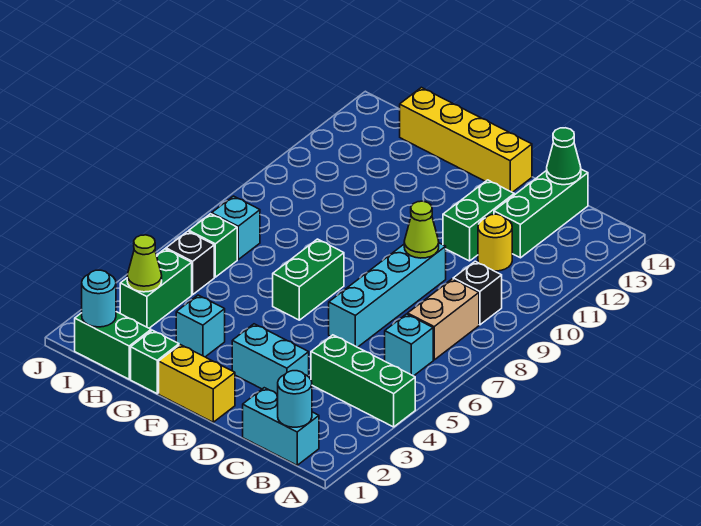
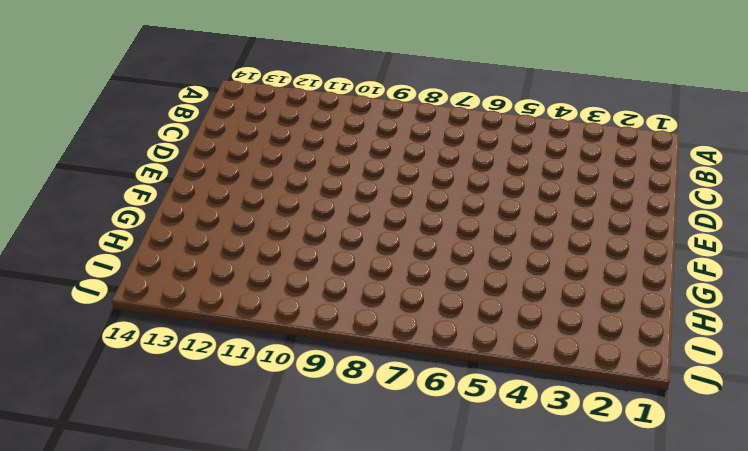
none -> green 1x3 brick [311,335,415,427]
none -> cyan 1x2 brick [243,388,319,465]
none -> cyan 1x1 brick [385,314,433,376]

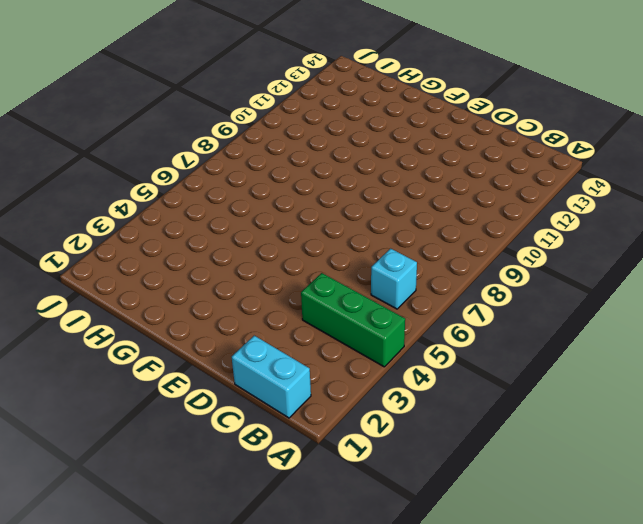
none -> tan 1x2 brick [408,279,479,360]
none -> black 1x1 brick [453,261,502,325]
none -> yellow 1x1 round brick [478,214,512,271]

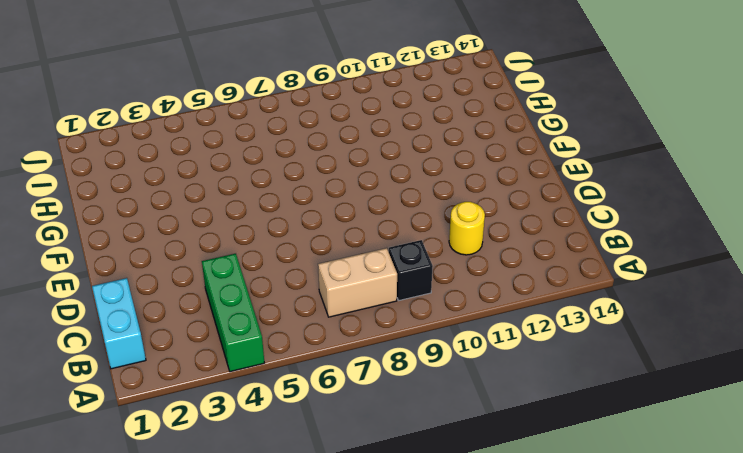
none -> cyan 1x1 brick [385,314,433,376]
none -> green 1x3 brick [494,169,588,258]
none -> cyan 1x2 brick [232,324,309,394]

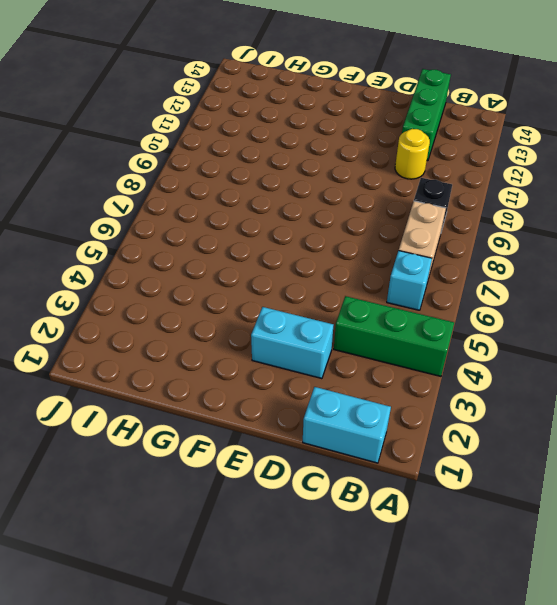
none -> cyan 1x4 brick [329,243,446,347]
none -> green 1x2 brick [443,180,514,261]
none -> yellow 1x2 brick [159,345,235,422]

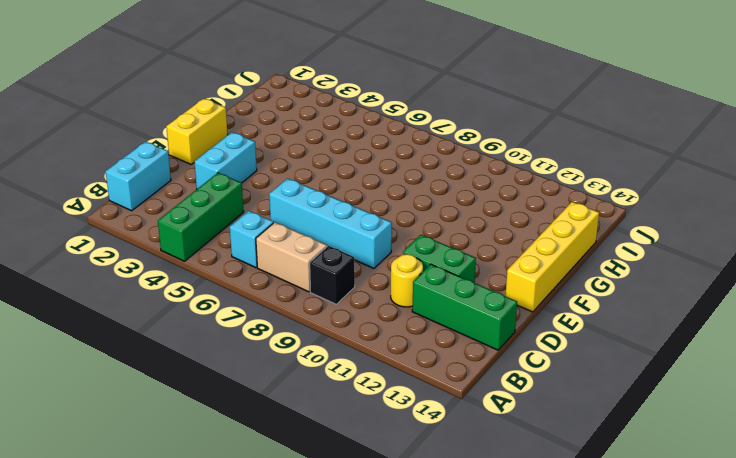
none -> green 1x2 brick [273,239,344,320]
none -> green 1x1 brick [131,330,179,394]
none -> cyan 1x1 brick [176,295,225,357]

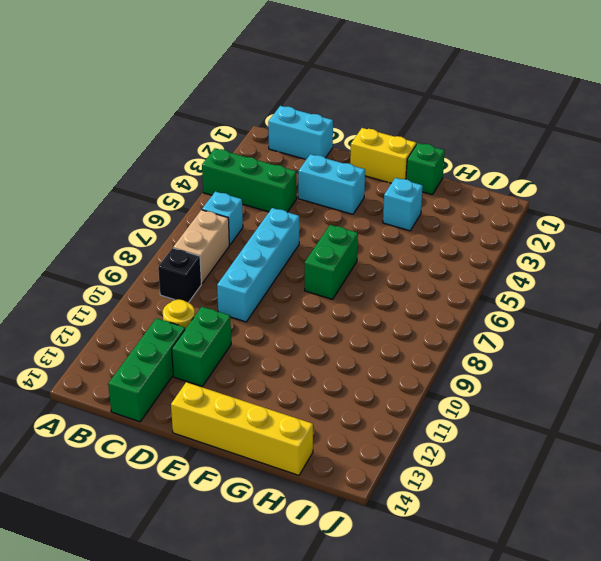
none -> green 1x2 brick [75,312,151,379]
none -> green 1x2 brick [120,249,192,328]
none -> black 1x1 brick [166,231,214,295]

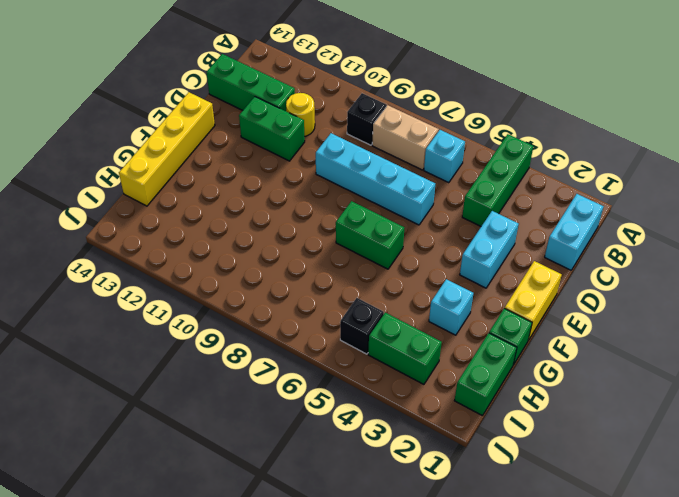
none -> green 1x1 brick [189,214,237,277]
none -> cyan 1x1 brick [212,196,260,259]
none -> cyan 1x1 round brick [278,371,312,427]

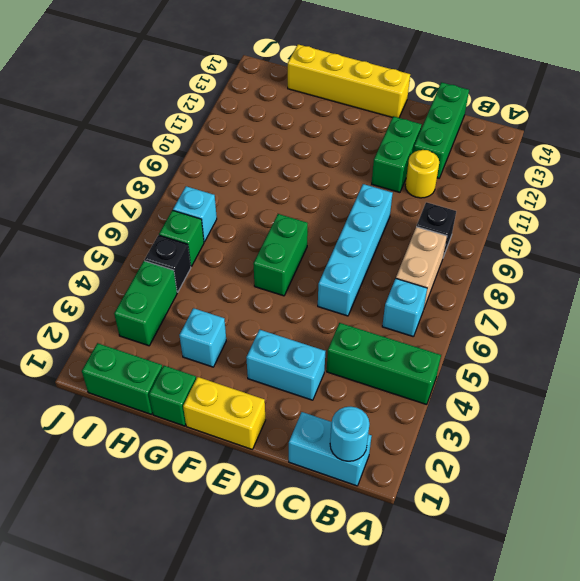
none -> green 1x1 cone [547,128,581,185]
none -> lime 1x1 cone [404,201,439,258]
none -> cyan 1x1 round brick [82,270,116,327]

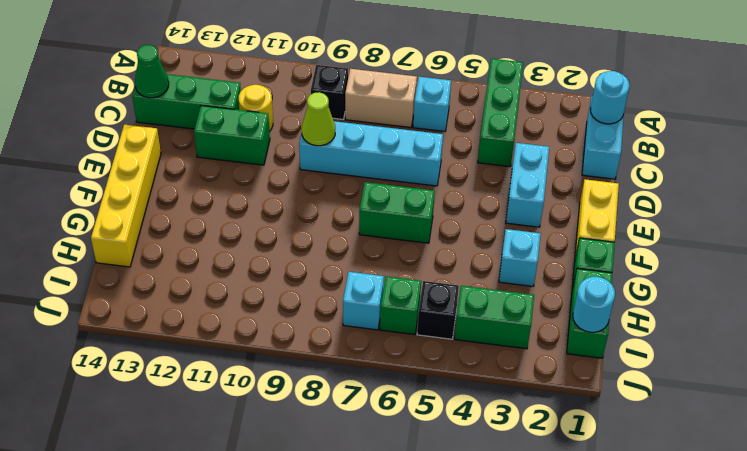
none -> lime 1x1 cone [127,235,162,292]

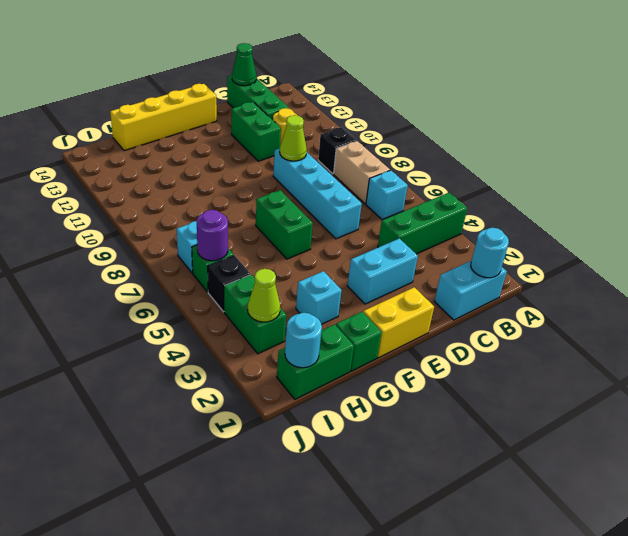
purple 1x1 round brick [197,210,228,261] -> none

